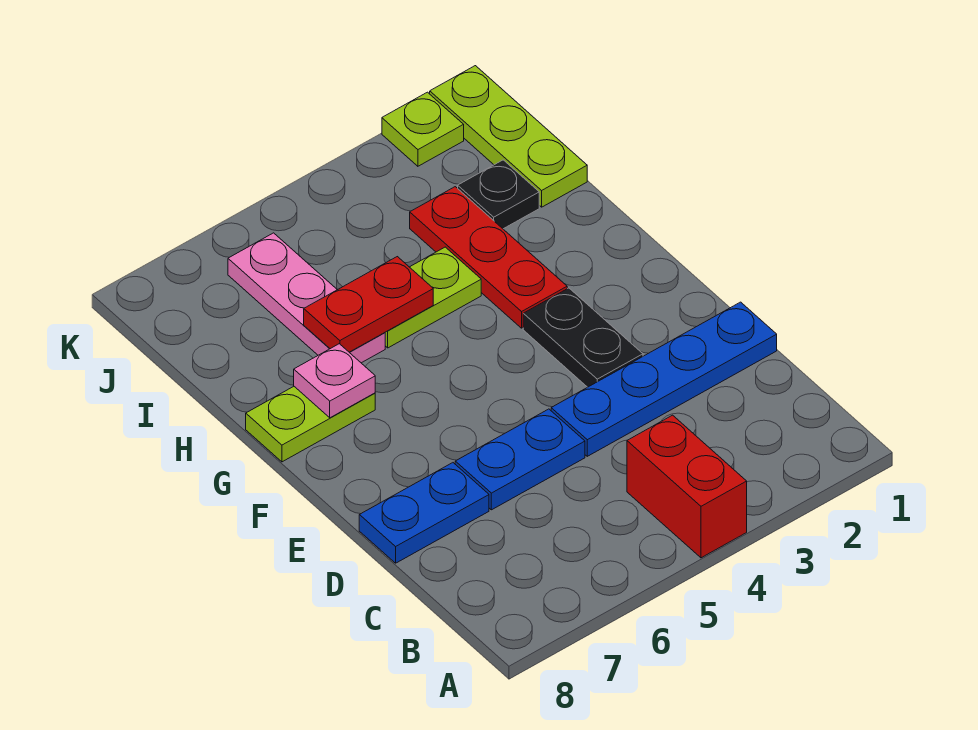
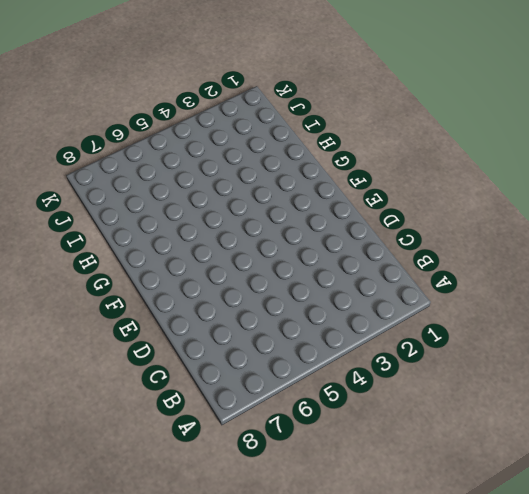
none -> red 1x2 brick [627,415,747,558]
none -> blue 1x4 plate [551,302,777,456]
none -> blue 1x2 plate [455,409,585,510]

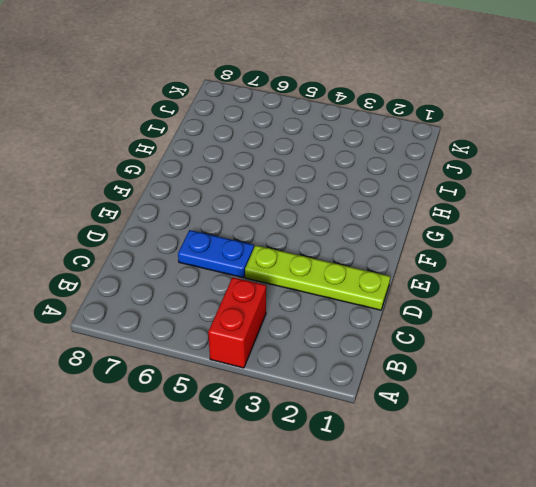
lime 1x4 plate [245,245,390,310] -> blue 1x4 plate [551,302,777,456]
none -> blue 1x2 plate [359,463,489,563]
none -> black 1x2 plate [523,288,643,387]
none -> red 1x3 plate [410,187,567,328]

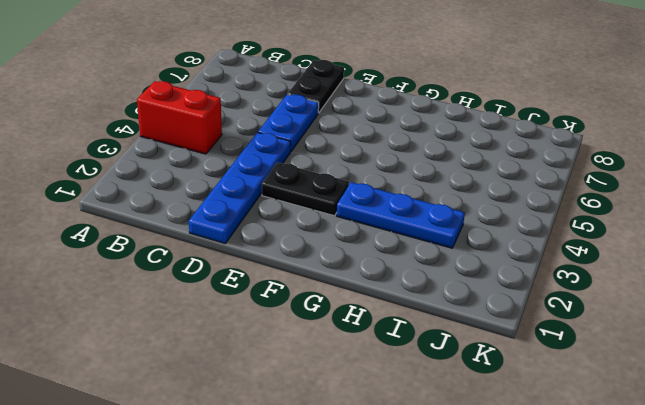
black 1x2 plate [288,60,344,113] -> blue 1x2 plate [359,463,489,563]
blue 1x3 plate [337,182,465,248] -> red 1x3 plate [410,187,567,328]
none -> lime 1x2 plate [246,387,375,462]
none -> lime 1x2 plate [385,247,481,348]
none -> pink 1x3 plate [228,233,385,363]

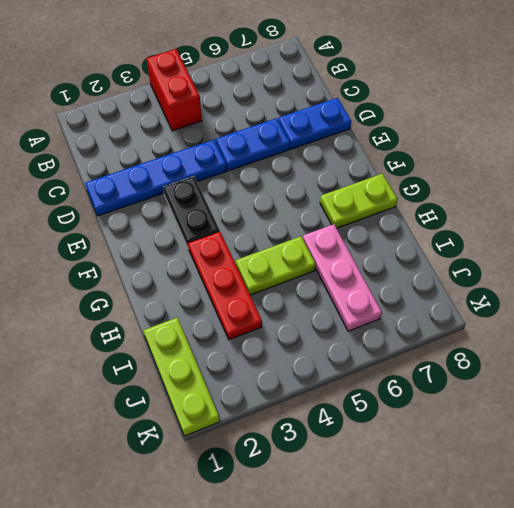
none -> black 1x1 plate [458,160,539,229]
none -> lime 1x1 plate [382,92,464,166]
none -> pink 1x1 plate [294,344,375,418]

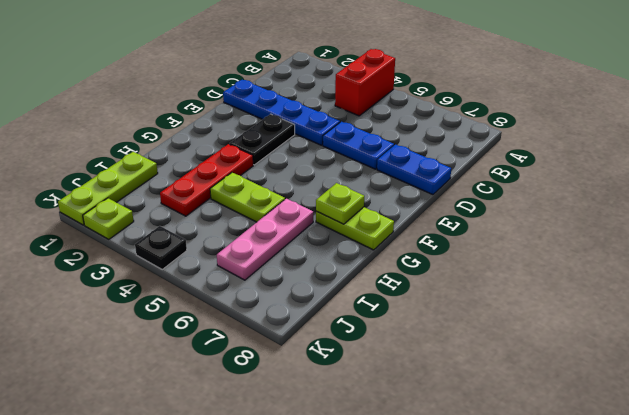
lime 1x1 plate [316,183,364,224] -> pink 1x1 plate [294,344,375,418]
black 1x1 plate [135,226,187,269] -> black 1x1 plate moved to [458,160,539,229]
none -> red 1x2 plate [304,257,433,352]

